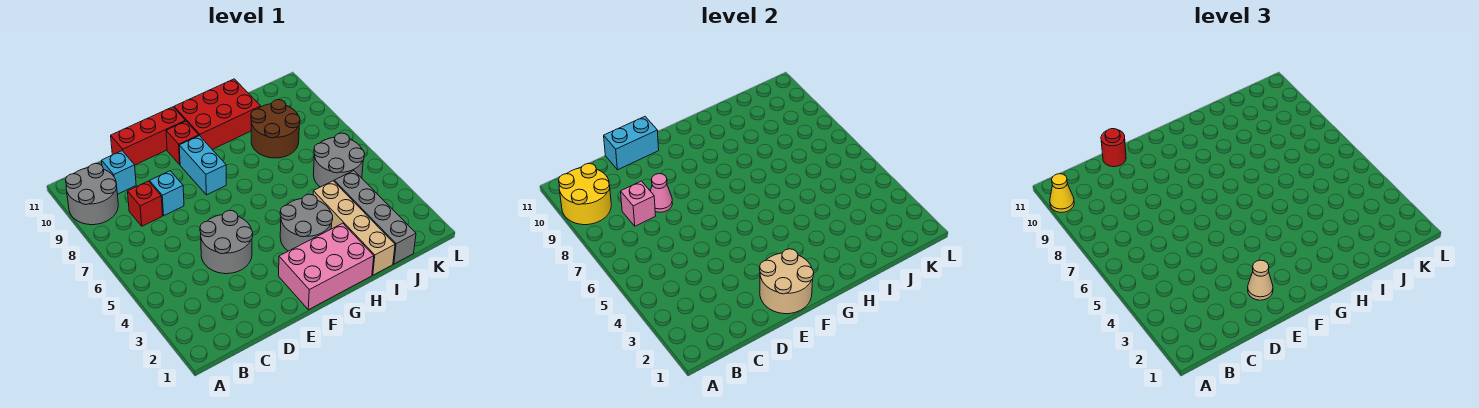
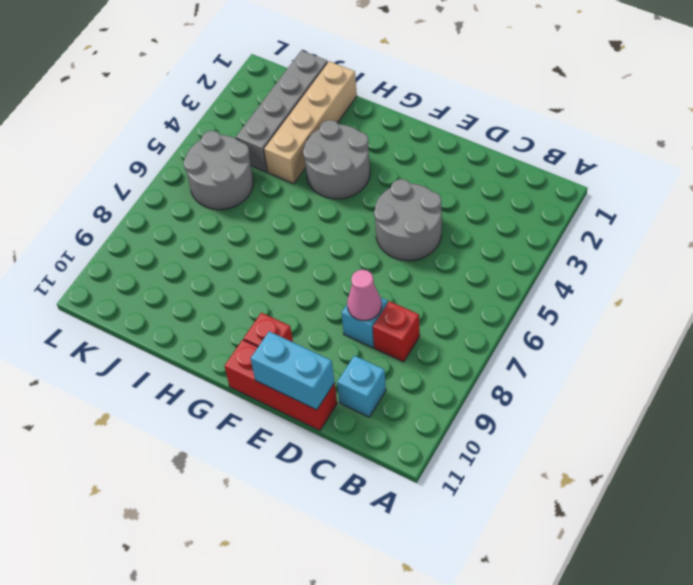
none -> grey 2x2 round brick [66,163,118,225]
none -> pink 2x3 brick [279,223,374,310]
none -> cyan 1x2 brick [179,136,226,195]

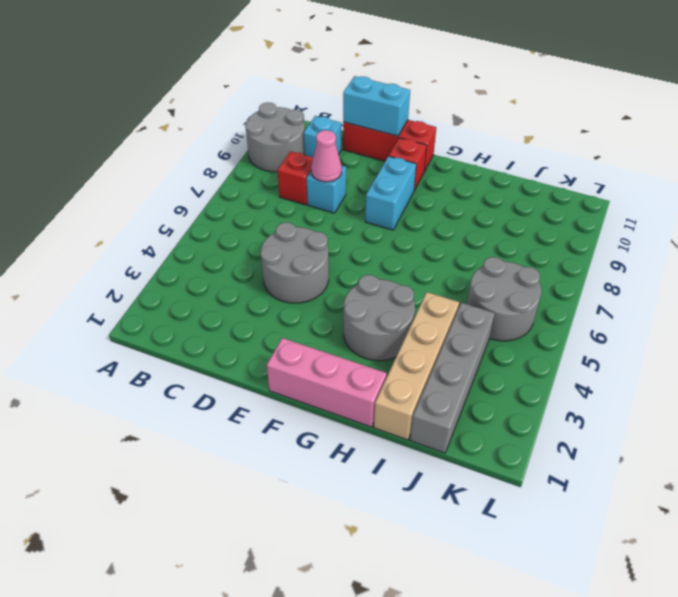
pink 1x3 brick [267,338,387,427] -> pink 2x3 brick [279,223,374,310]
none -> red 2x3 brick [174,79,261,149]
none -> brown 2x2 round brick [251,100,300,158]
none -> yellow 2x2 round brick [559,163,611,225]

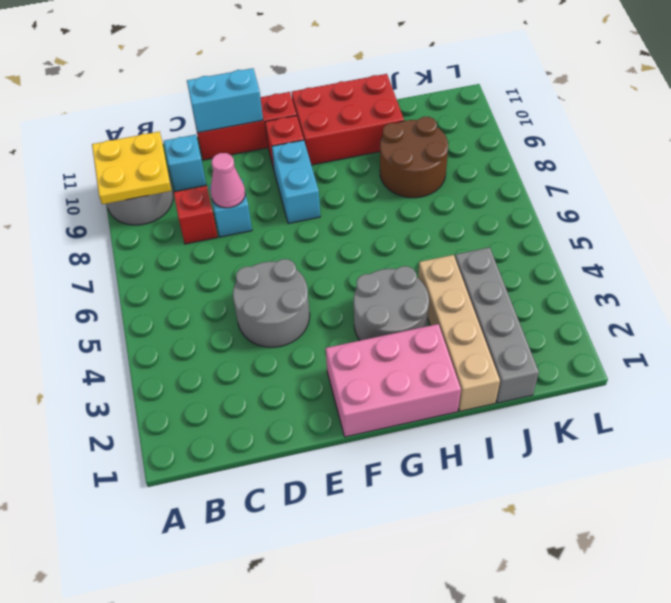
yellow 2x2 plate [92,132,171,204] -> yellow 2x2 round brick [559,163,611,225]
none -> grey 2x2 round brick [313,133,365,187]
none -> pink 1x1 brick [621,181,656,226]
none -> tan 2x2 round brick [760,249,814,314]

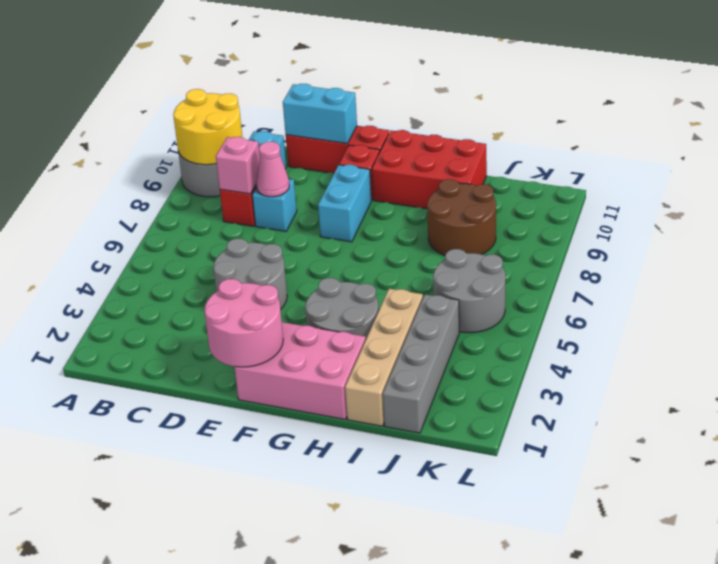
pink 2x2 round brick [205,279,283,367] -> tan 2x2 round brick [760,249,814,314]
none -> yellow 1x1 cone [1050,174,1074,212]
none -> red 1x1 round brick [1101,129,1126,167]
none -> tan 1x1 cone [1248,260,1273,300]

